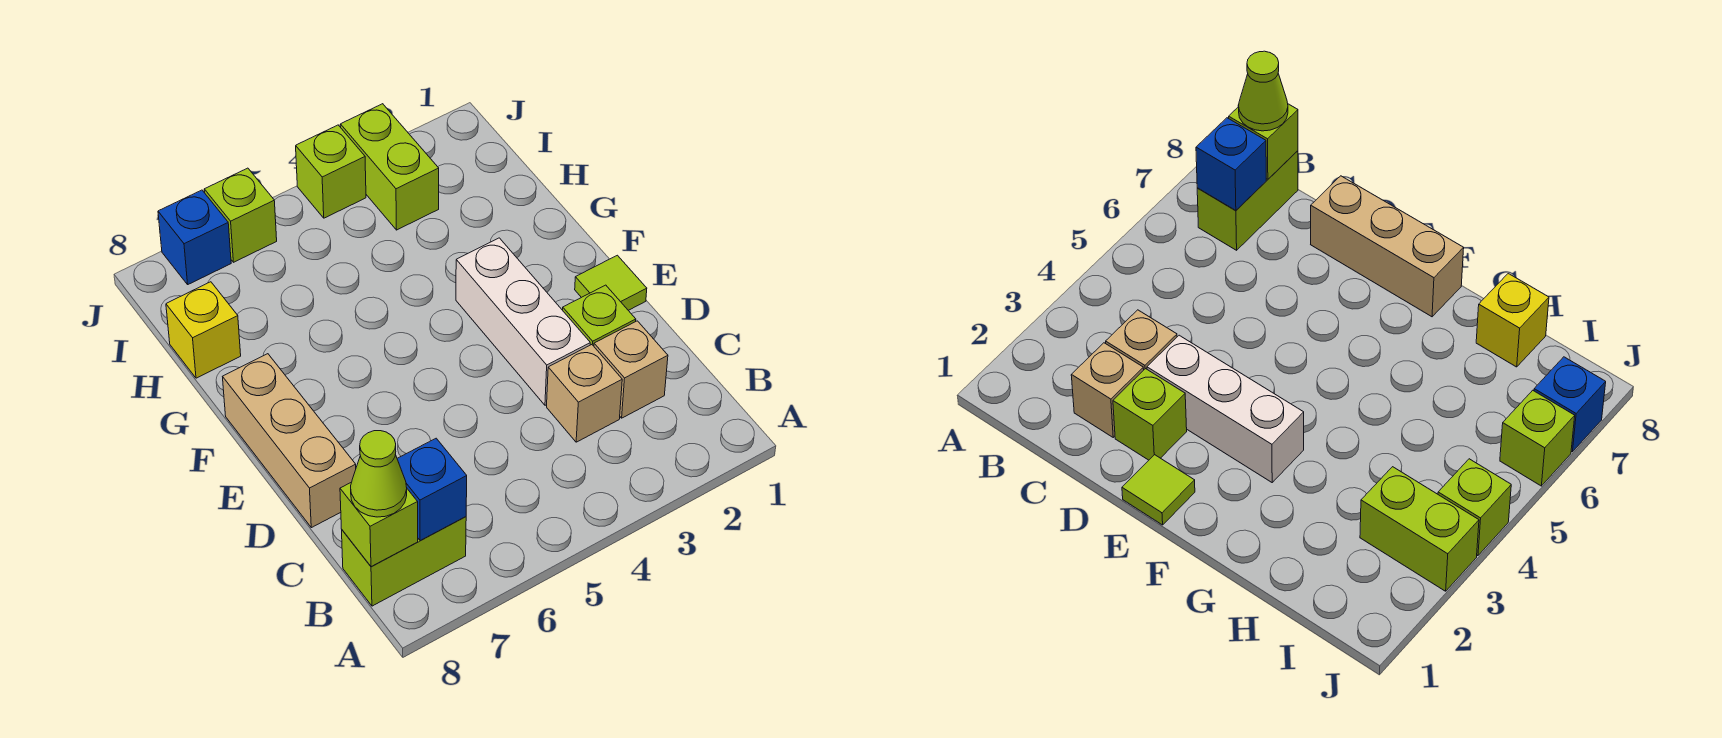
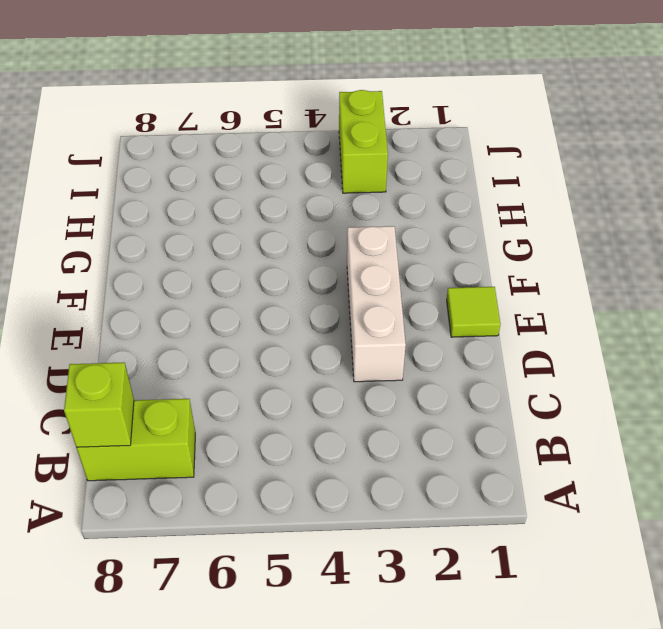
none -> tan 1x1 brick [594,321,668,418]
none -> tan 1x1 brick [547,345,622,442]
none -> lime 1x1 brick [563,285,636,346]

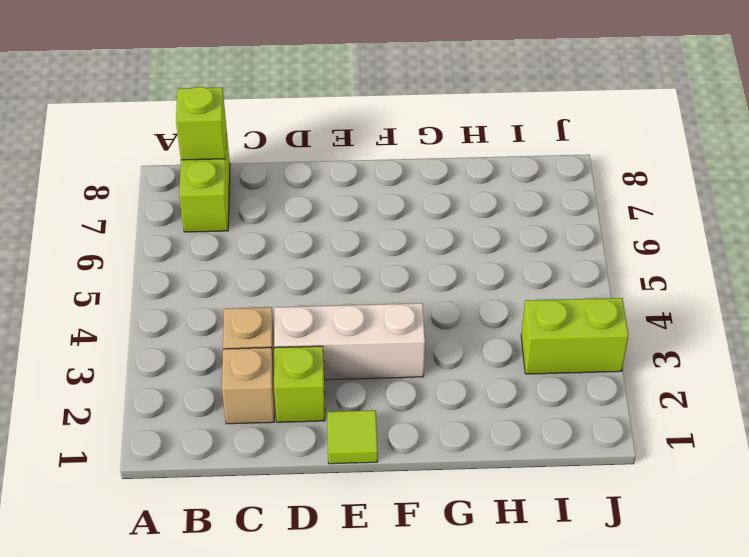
none -> tan 1x3 brick [223,354,356,528]
none -> yellow 1x1 brick [166,282,241,378]
none -> lime 1x1 brick [296,125,366,218]

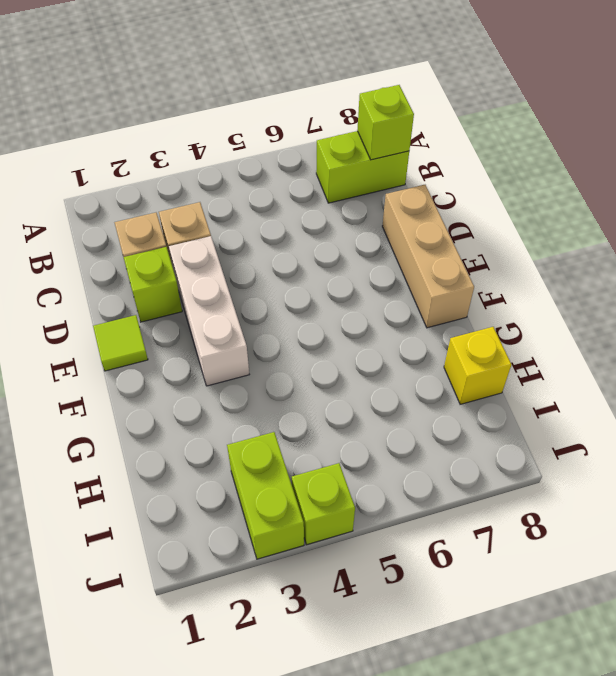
none -> lime 1x1 brick [204,168,277,262]
none -> blue 1x1 brick [158,190,231,284]
none -> blue 1x1 brick [397,438,467,541]

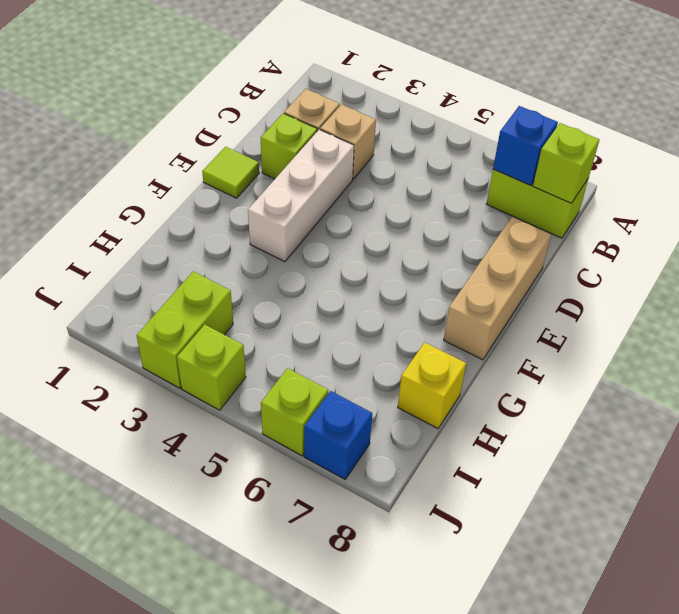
none -> lime 1x1 cone [351,431,407,517]

